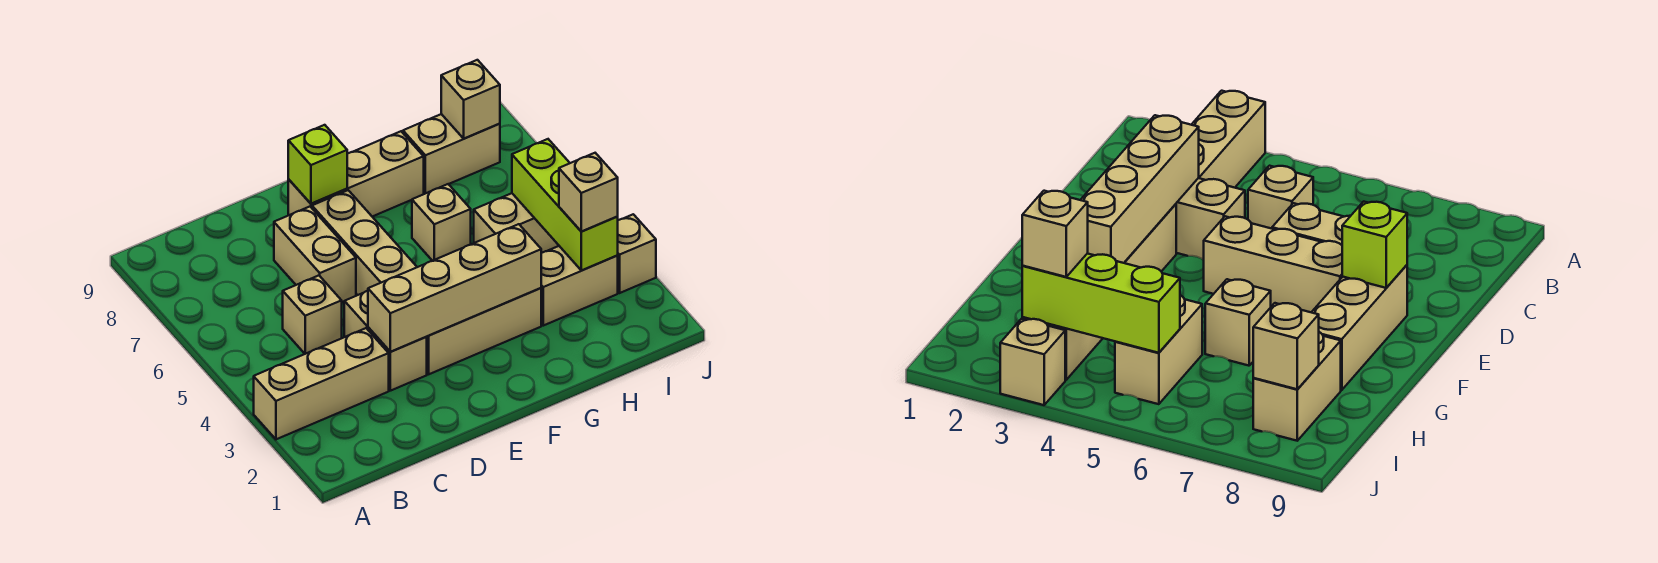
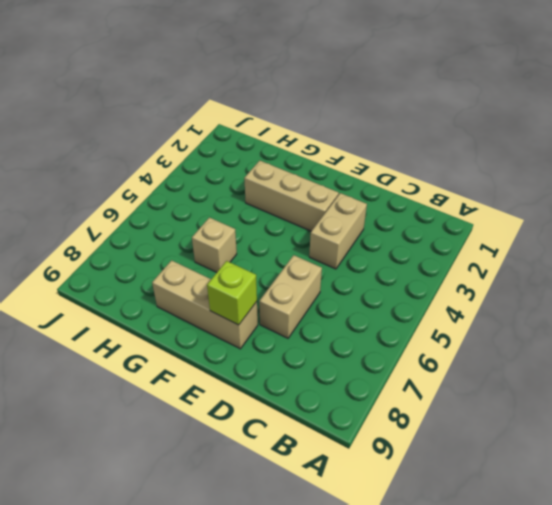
none -> tan 1x3 brick [254,328,389,439]
none -> tan 1x1 brick [283,276,342,354]
none -> tan 1x3 brick [312,190,417,295]

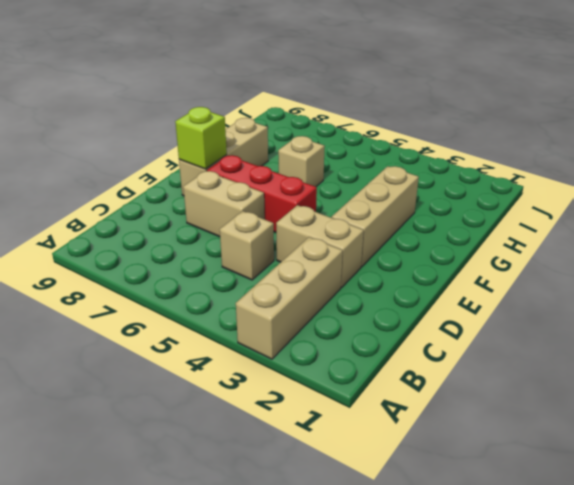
red 1x3 brick [207,155,317,233] -> tan 1x3 brick [312,190,417,295]
none -> tan 1x2 brick [541,246,618,326]
none -> tan 1x2 brick [474,193,559,253]
none -> tan 1x2 brick [403,114,500,193]

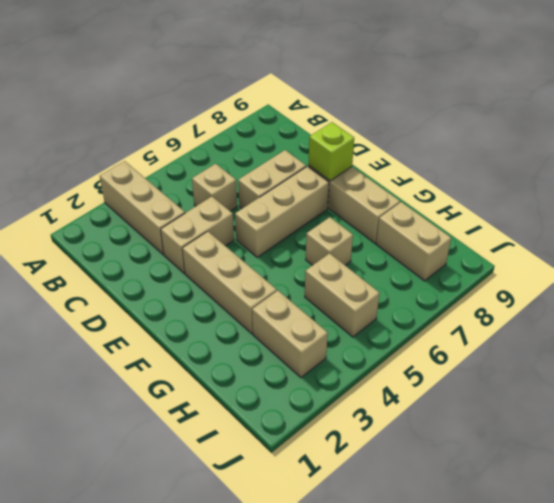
none -> tan 1x1 brick [617,214,656,293]
none -> tan 1x4 brick [368,224,541,352]
none -> lime 1x3 brick [512,139,618,270]

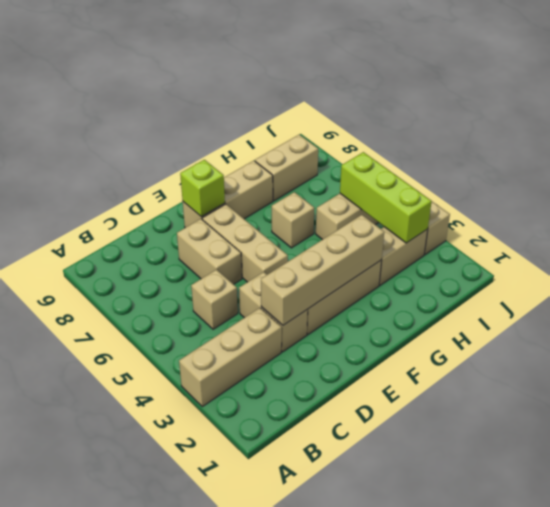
none -> tan 1x1 brick [441,60,500,138]
none -> tan 1x1 brick [559,153,618,231]

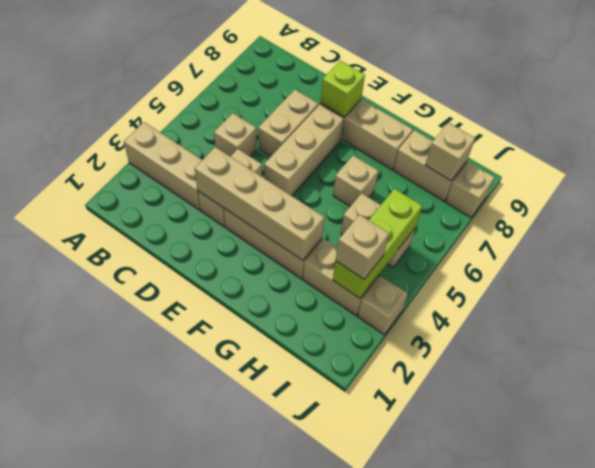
tan 1x1 brick [446,162,495,217] -> none

